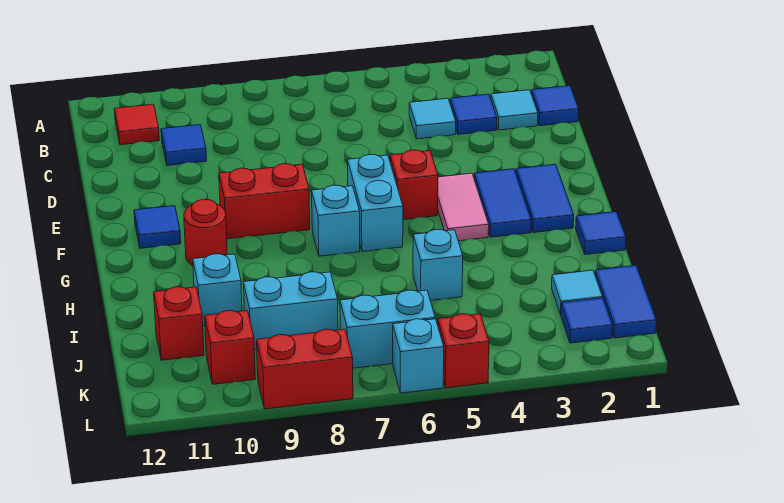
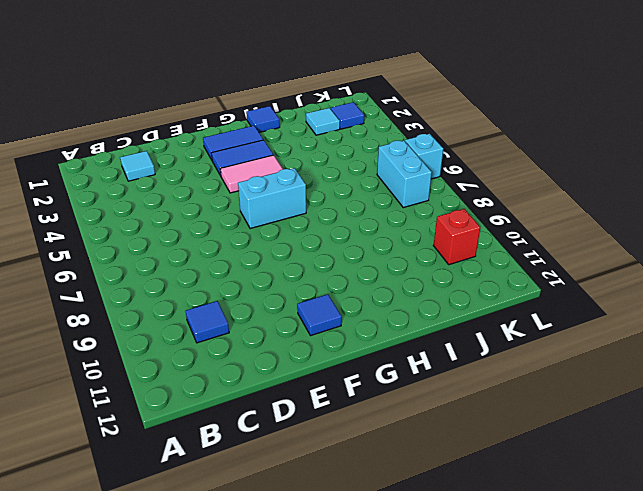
none -> red 1x1 tile [114,104,159,145]
none -> blue 1x1 tile [532,86,579,126]
none -> blue 1x1 tile [450,94,497,134]

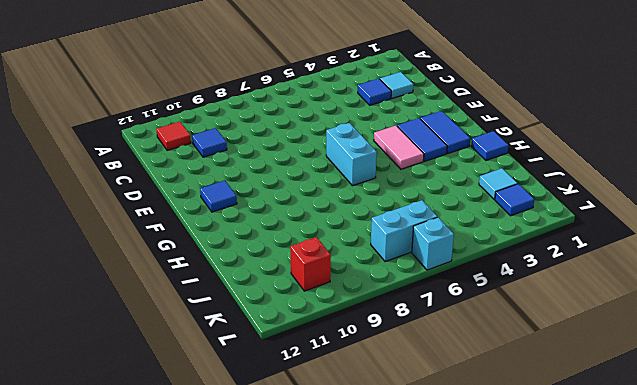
none -> blue 1x1 tile [532,86,579,126]
none -> cyan 1x1 tile [409,98,456,139]
none -> red 1x1 brick [390,150,438,220]

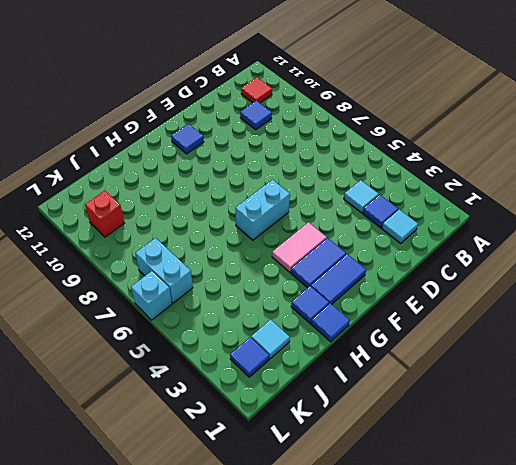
blue 1x1 tile [291,286,329,323] -> blue 1x1 tile moved to [532,86,579,126]
none -> red 1x1 brick [390,150,438,220]
none -> red 1x2 brick [219,164,310,239]
none -> cyan 1x1 brick [312,185,360,256]

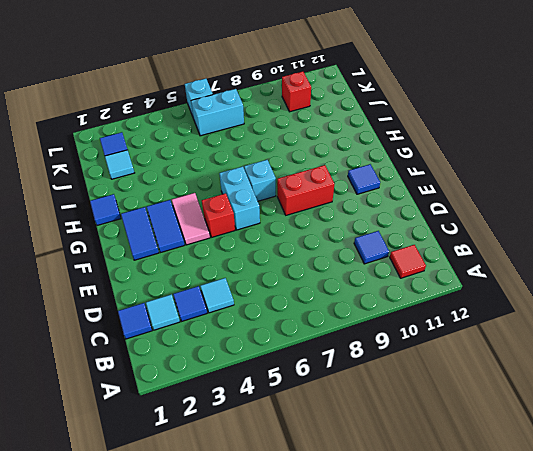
none -> red 1x1 round brick [184,199,227,265]
none -> cyan 1x1 brick [413,229,463,300]
none -> cyan 1x1 brick [193,254,242,326]

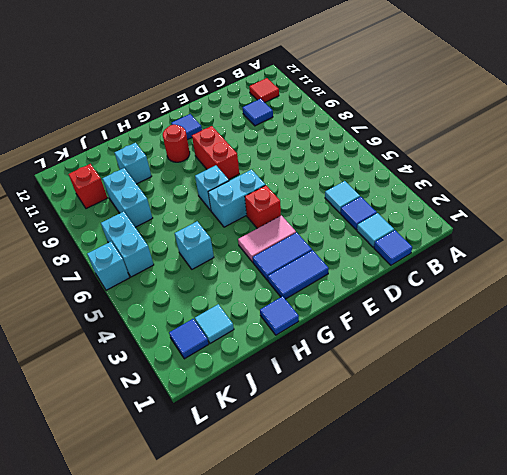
none -> blue 1x2 tile [595,265,656,338]
none -> red 1x1 brick [154,287,204,360]
none -> red 1x1 brick [438,314,489,388]

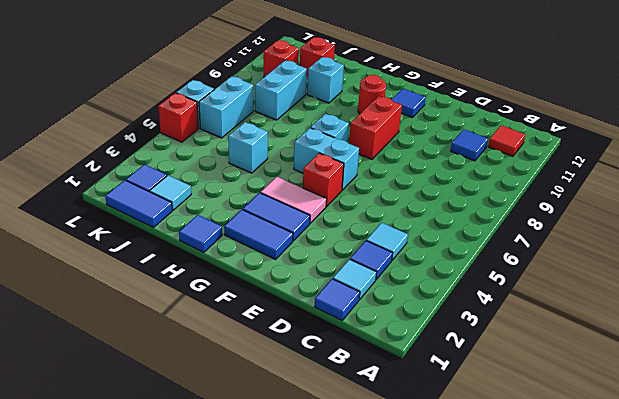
none -> red 1x2 brick [257,329,353,409]

